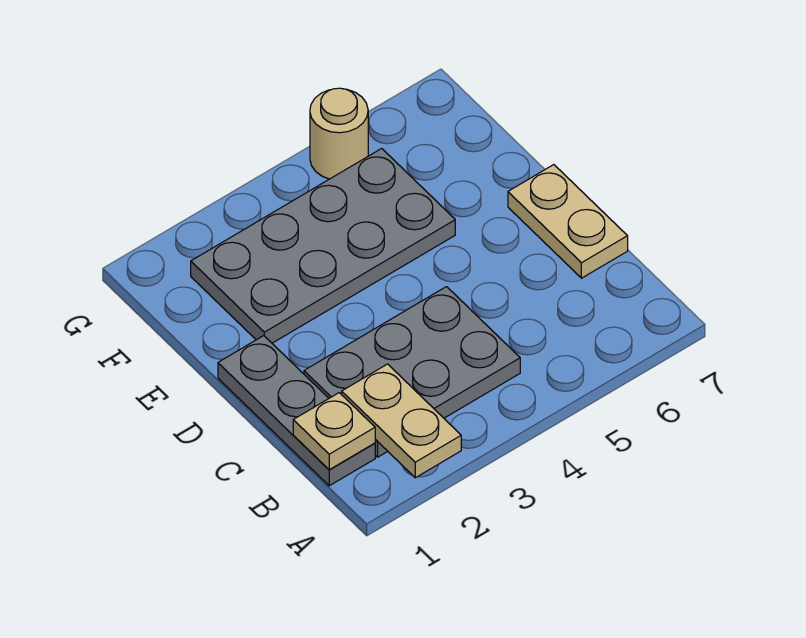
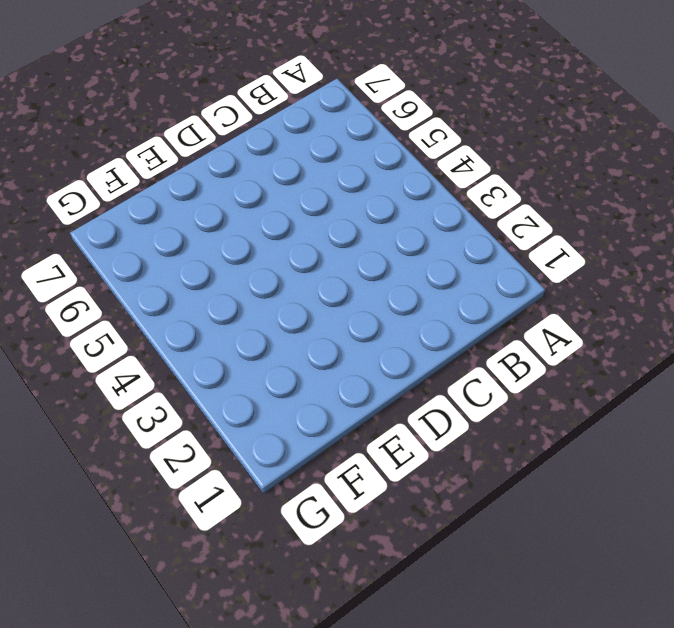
none -> grey 1x3 plate [218,336,375,486]
none -> grey 2x3 plate [304,287,520,457]

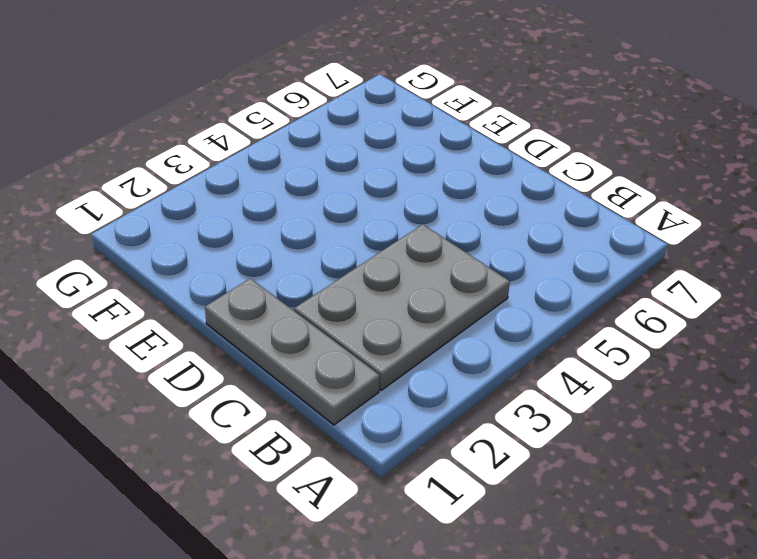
none -> tan 1x2 plate [508,165,628,278]
none -> grey 2x4 plate [191,149,455,343]

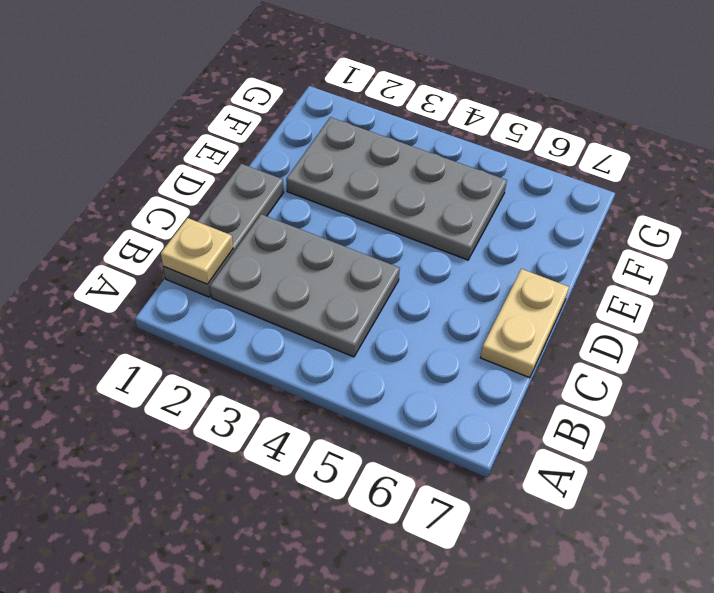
none -> tan 1x1 round brick [310,88,368,179]
none -> tan 1x2 plate [342,364,461,478]

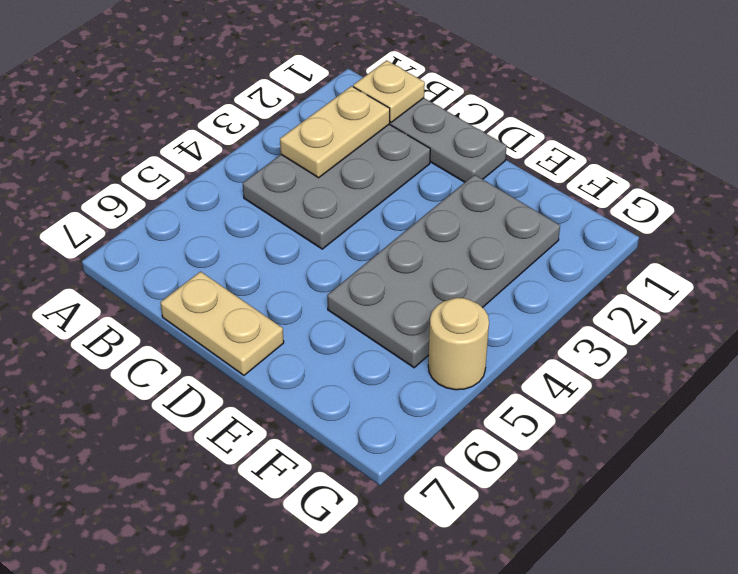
tan 1x2 plate [280,86,390,178] -> tan 1x2 plate turned to [342,364,461,478]

